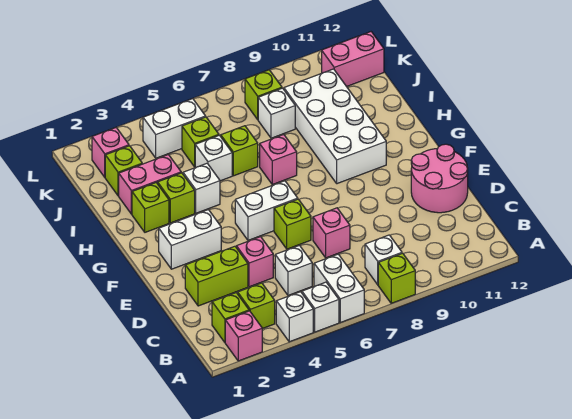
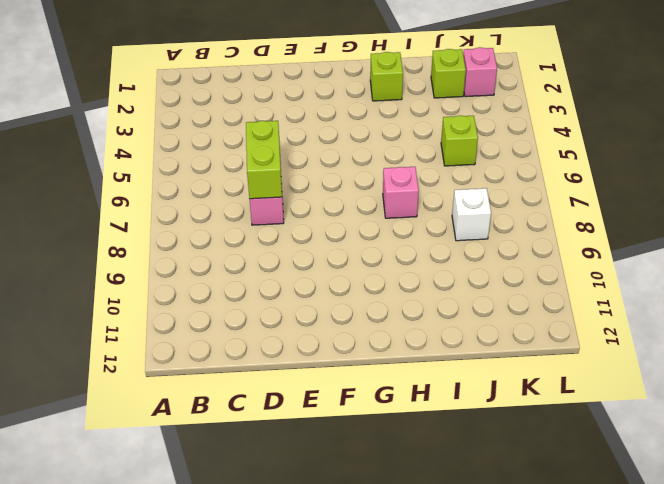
lime 1x2 brick [246,121,282,199] -> lime 1x2 brick moved to [185,246,248,306]
none -> pink 1x1 brick [225,311,262,361]
none -> white 1x1 brick [276,292,313,342]
none -> white 1x1 brick [302,282,339,332]
none -> white 1x2 brick [314,254,364,323]

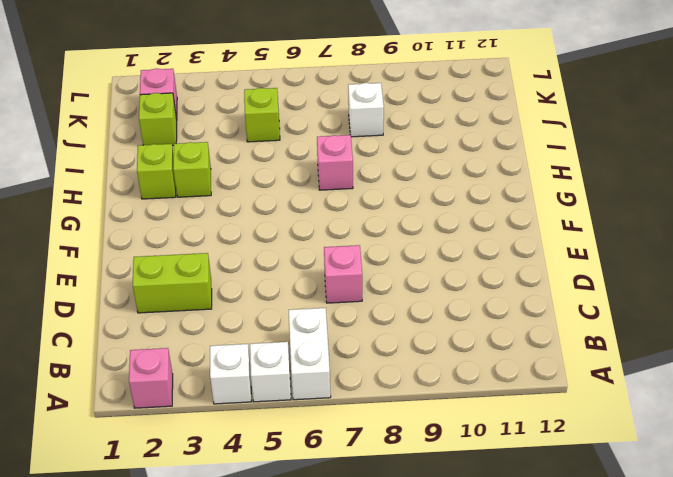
none -> lime 1x1 brick [378,253,415,303]
none -> lime 1x1 brick [212,293,249,342]
none -> lime 1x1 brick [238,283,275,329]
none -> white 1x1 brick [365,235,402,285]

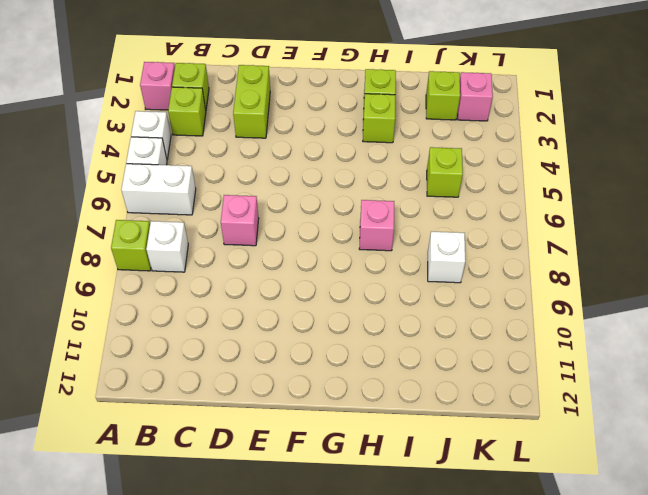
none -> white 1x1 brick [275,245,312,295]
none -> pink 1x1 brick [236,237,273,287]
none -> pink 2x2 round brick [411,144,468,213]
none -> lime 1x1 brick [274,199,311,249]

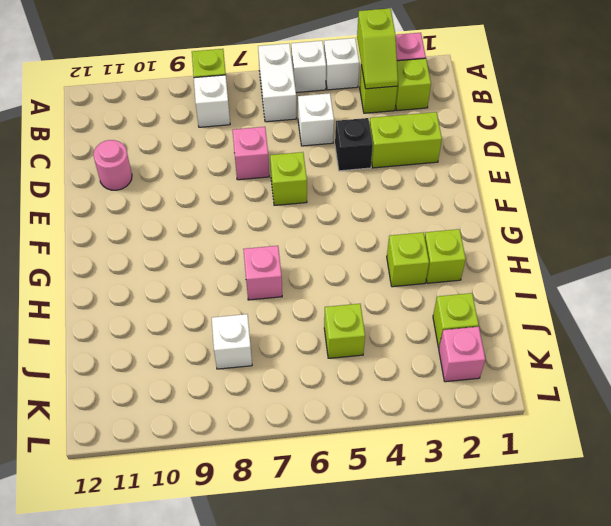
lime 1x2 slope [357,8,398,89] -> none
black 1x1 brick [335,118,373,171] -> pink 1x1 brick [236,237,273,287]
pink 1x1 round brick [93,140,132,190] -> pink 2x2 round brick [411,144,468,213]
none -> white 1x2 brick [159,210,221,269]
none -> white 1x2 brick [235,181,298,240]
none -> white 2x4 brick [284,69,386,184]
none -> white 1x1 brick [183,163,220,213]

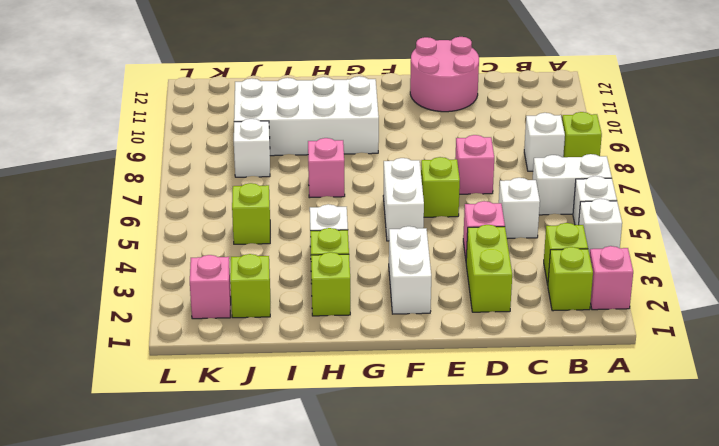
none -> pink 1x2 brick [119,155,181,214]
none -> white 1x1 brick [195,135,232,181]
none -> lime 1x1 brick [221,126,258,176]
none -> white 1x2 brick [143,99,206,158]

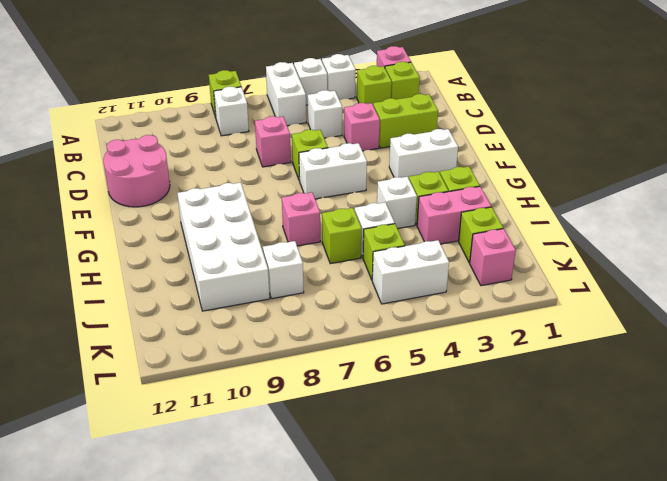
none -> lime 1x1 brick [245,70,282,120]
none -> pink 1x2 brick [322,32,384,87]

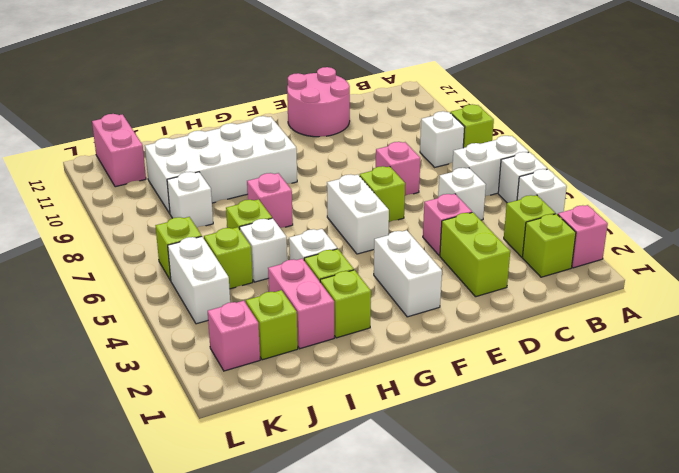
lime 1x1 brick [156,217,202,280] -> lime 1x1 brick moved to [245,70,282,120]

